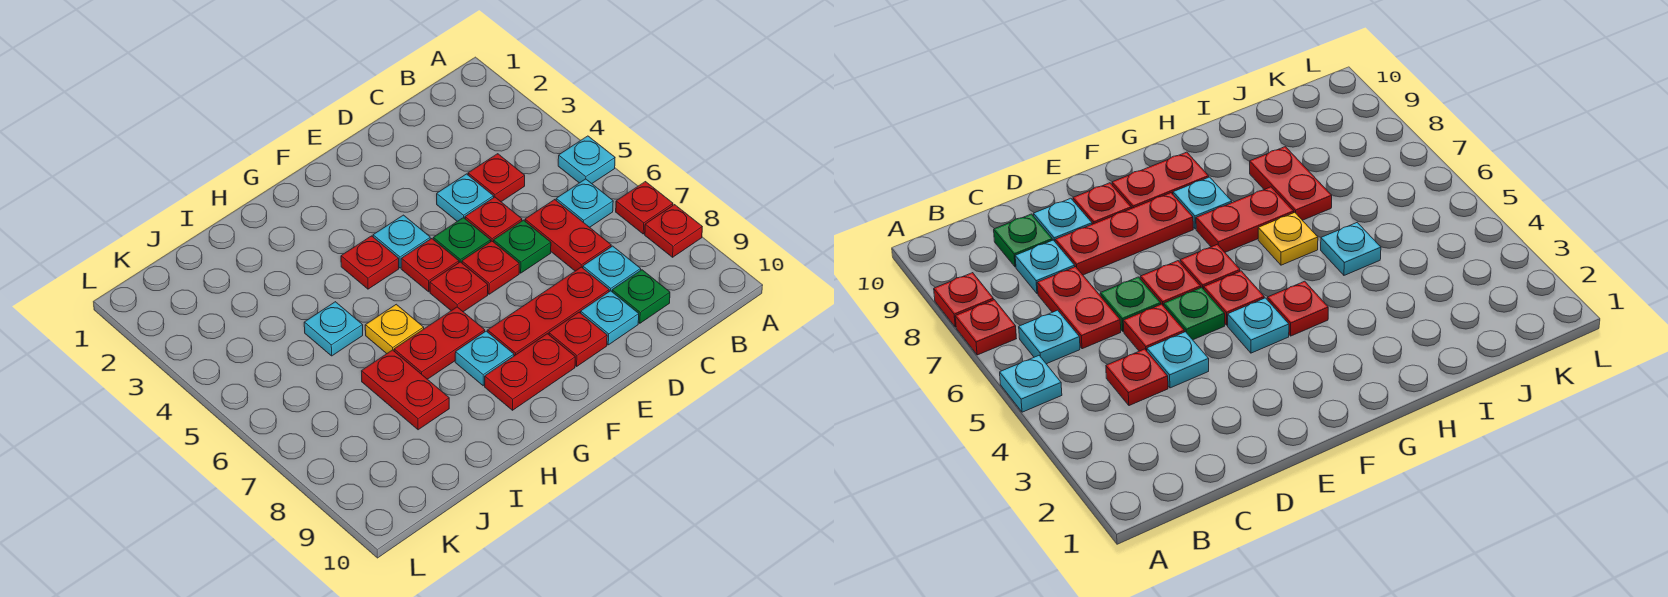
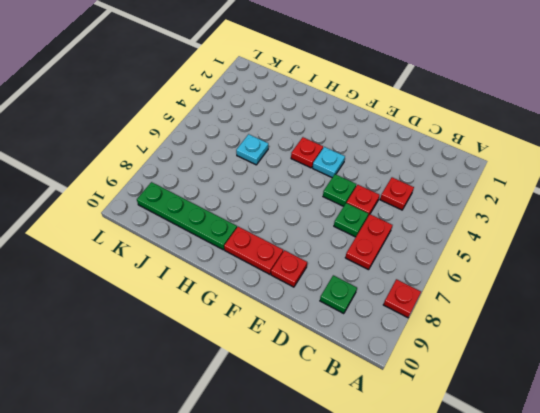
green 1x4 plate [137,182,237,250] -> none
none -> cyan 1x1 plate [558,136,615,183]
none -> red 1x1 plate [616,182,673,234]
none -> cyan 1x1 plate [556,179,613,227]

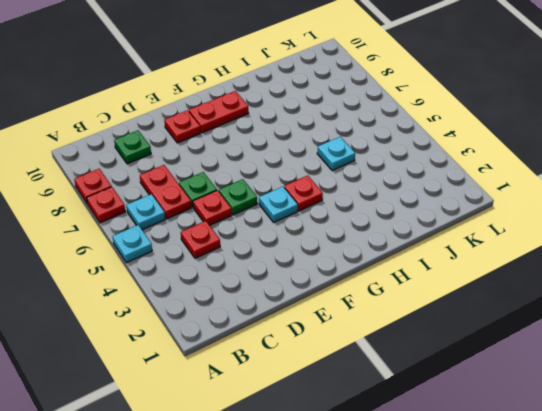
none -> cyan 1x1 plate [583,246,641,291]
none -> cyan 1x1 plate [437,174,494,221]
none -> red 1x3 plate [488,267,609,356]

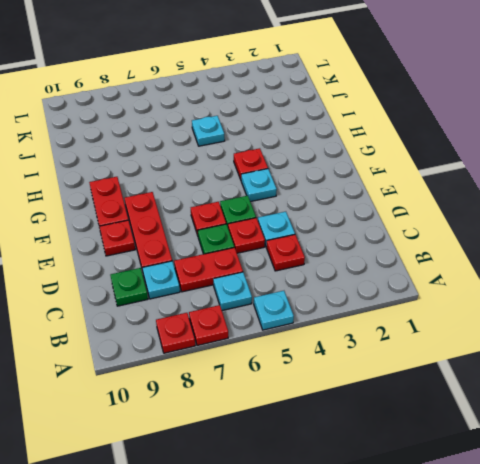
none -> cyan 1x1 plate [581,291,639,345]
none -> red 1x1 plate [401,239,459,292]
none -> red 1x1 plate [430,262,488,312]

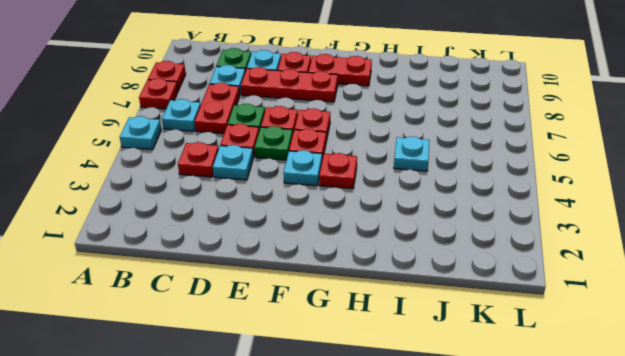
none -> red 1x2 plate [394,307,485,379]
none -> cyan 1x1 plate [455,331,514,386]
none -> yellow 1x1 plate [365,304,424,354]

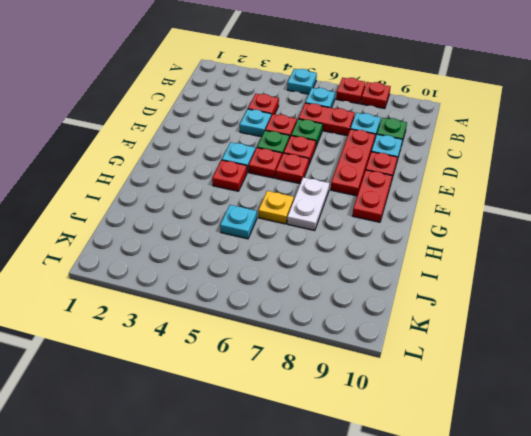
white 1x2 plate [287,177,330,231] -> red 1x2 plate [394,307,485,379]
none -> cyan 1x1 plate [455,331,514,386]
none -> red 1x2 plate [362,350,449,430]

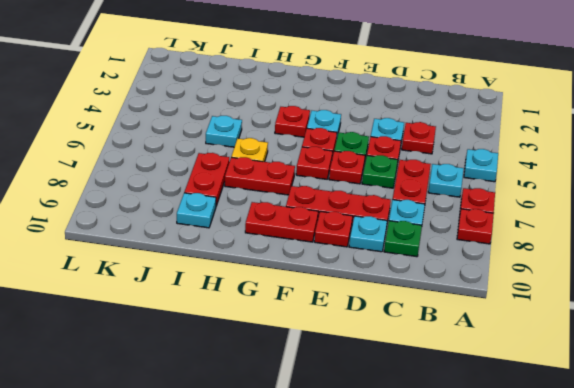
cyan 1x1 plate [177,193,216,228] -> cyan 1x1 plate moved to [455,331,514,386]

